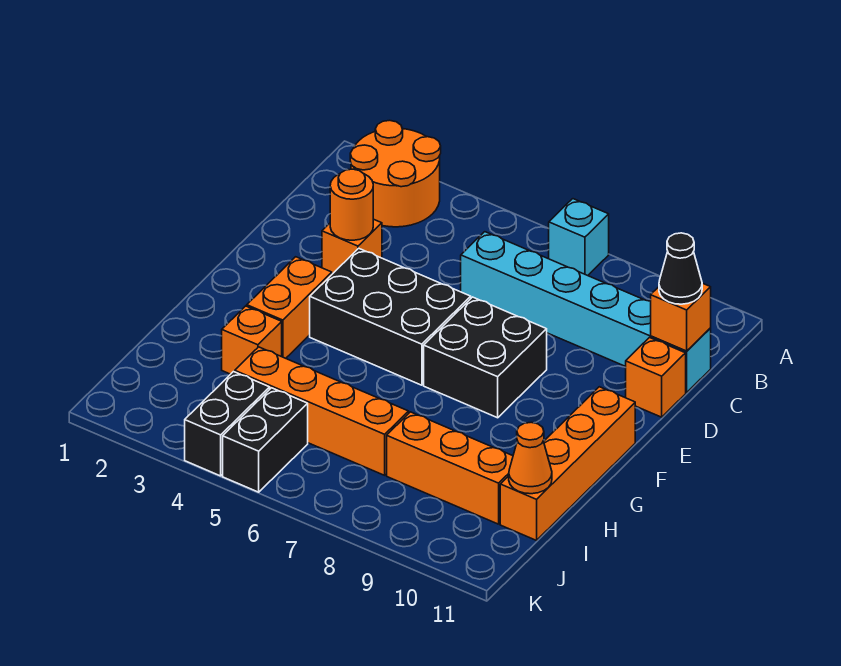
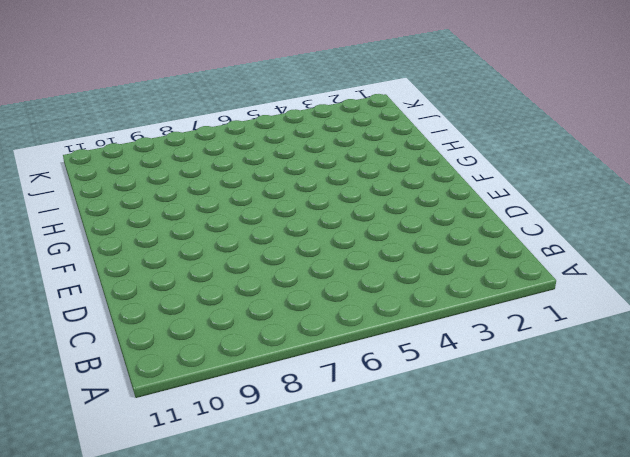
none -> orange 2x2 round brick [350,120,441,227]
none -> cyan 1x1 brick [548,199,609,276]
none -> cyan 1x6 brick [461,232,711,393]

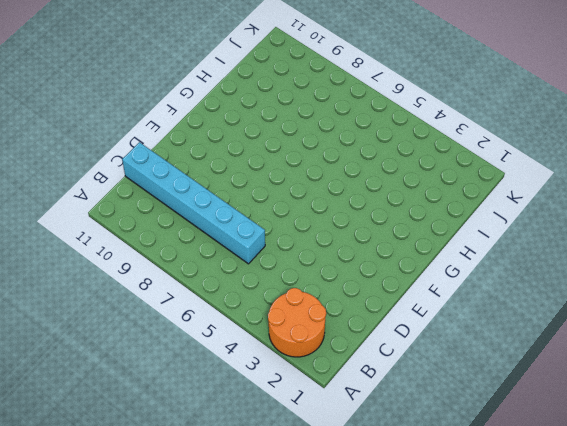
none -> cyan 1x1 brick [548,199,609,276]
none -> orange 1x1 brick [322,219,382,274]
none -> orange 1x1 brick [626,338,686,417]

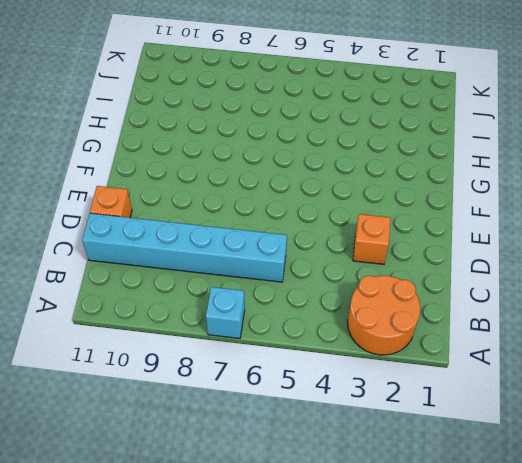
none -> black 2x3 brick [310,248,471,385]
none -> black 2x2 brick [424,297,547,418]
none -> orange 1x2 brick [247,257,332,358]

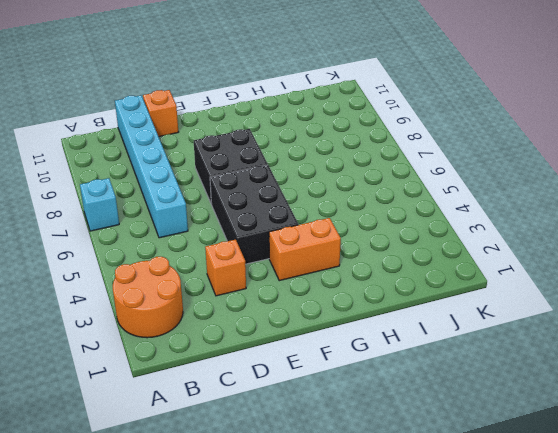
none -> orange 1x4 brick [500,387,635,540]
none -> orange 1x1 brick [222,306,282,374]
none -> orange 1x4 brick [235,347,409,475]

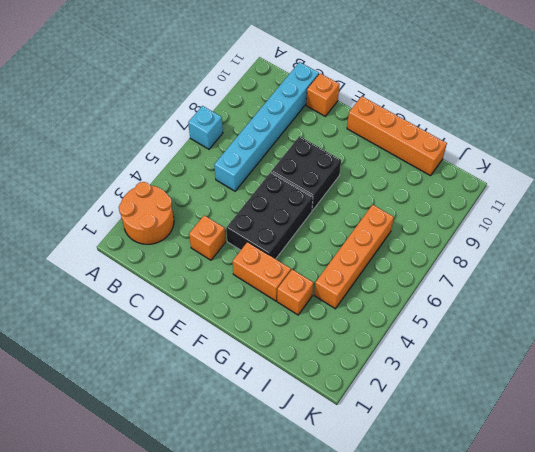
none -> orange 1x3 brick [387,412,513,524]
none -> black 1x2 brick [185,372,270,476]
none -> black 1x2 brick [223,388,308,492]

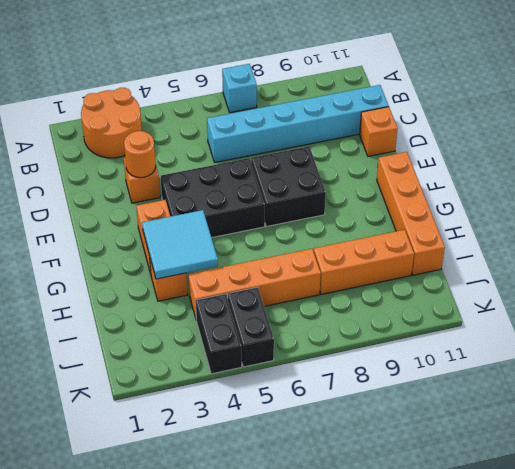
cyan 2x2 tile [142,210,218,279] -> none
none -> orange 1x1 brick [651,283,711,351]
none -> orange 1x1 cone [509,422,552,494]
none -> black 1x1 cone [659,233,702,304]

